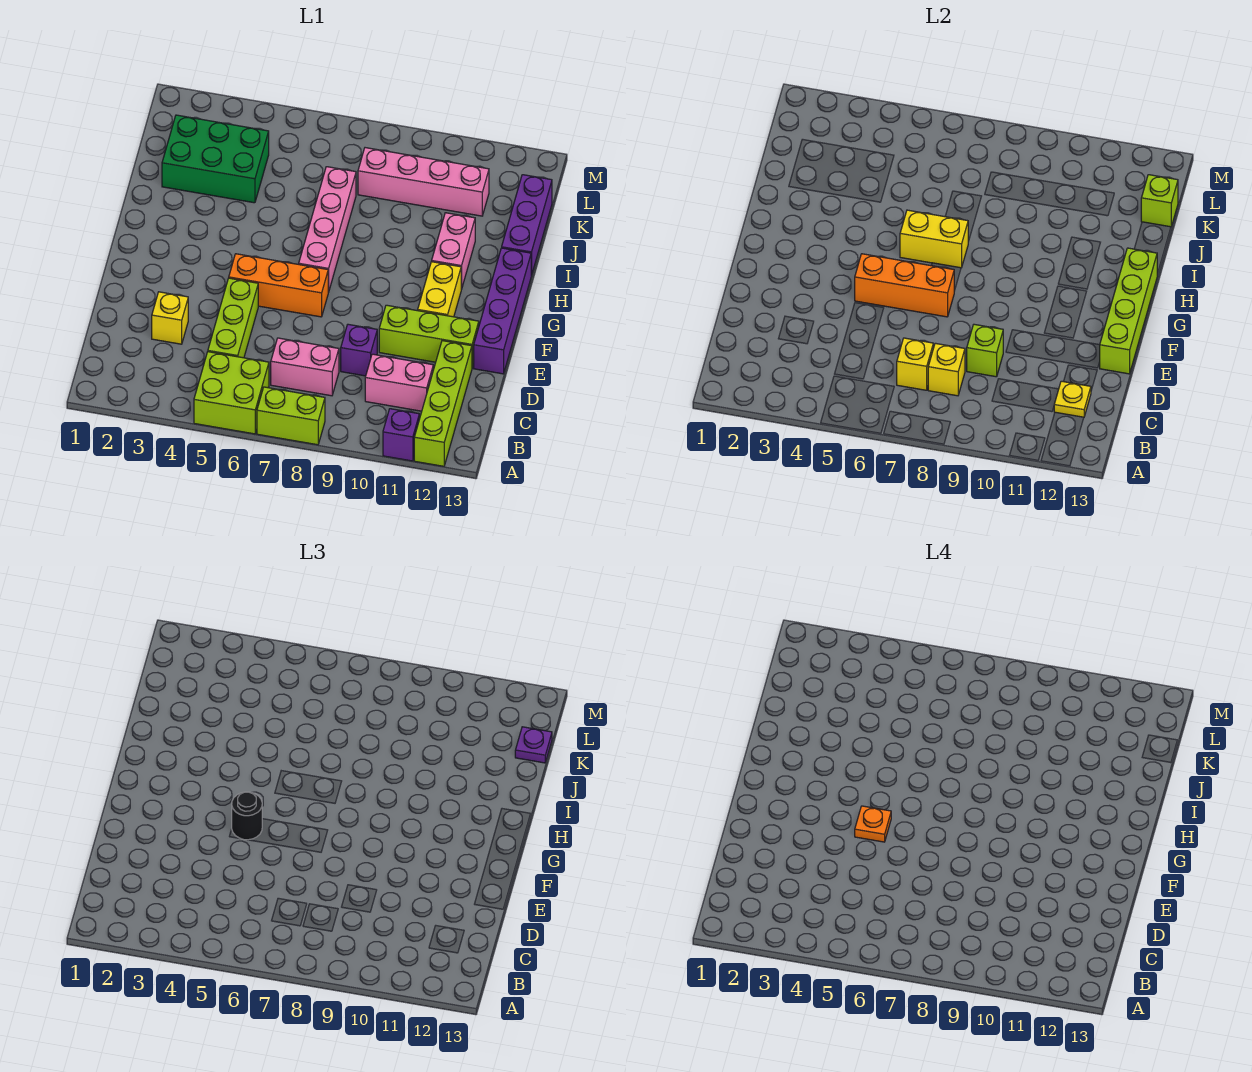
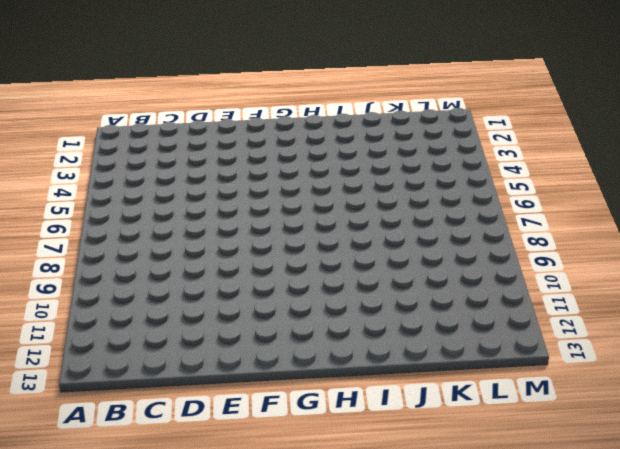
none -> lime 2x2 brick [194,352,269,434]
none -> lime 1x2 brick [257,387,325,445]
none -> purple 1x1 brick [383,409,419,461]

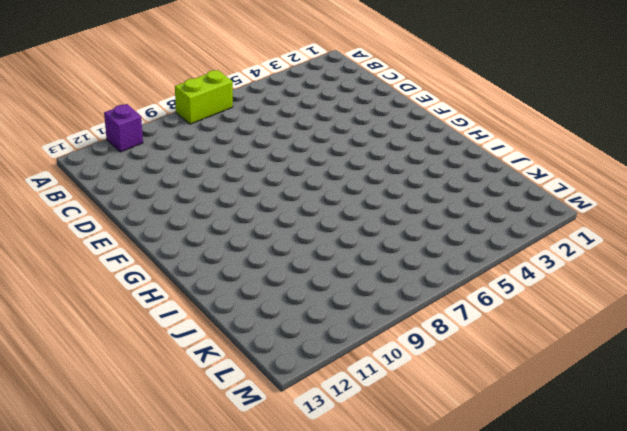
none -> lime 2x2 brick [194,352,269,434]
none -> lime 1x4 brick [414,341,472,466]
none -> lime 1x3 brick [208,278,258,358]

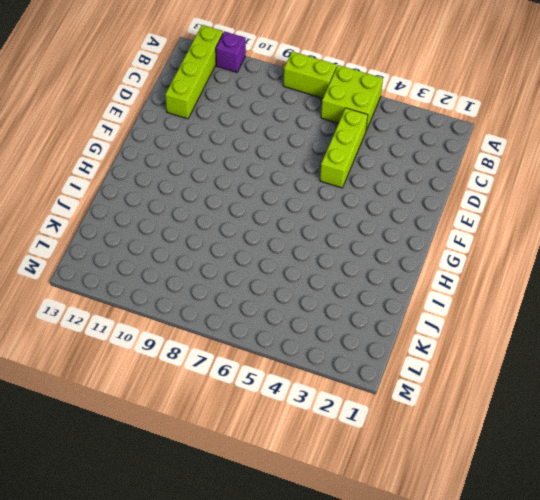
none -> pink 1x2 brick [271,338,339,396]
none -> pink 1x2 brick [365,354,433,411]
none -> yellow 1x1 brick [152,292,188,344]

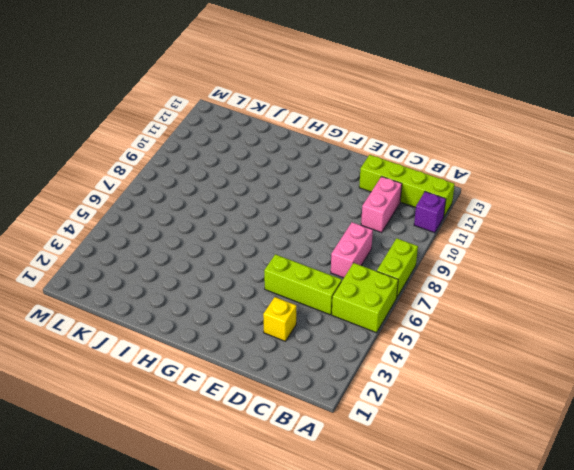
none -> purple 1x1 brick [341,324,377,376]
none -> lime 1x3 brick [379,305,479,367]
none -> purple 1x4 brick [474,248,531,374]

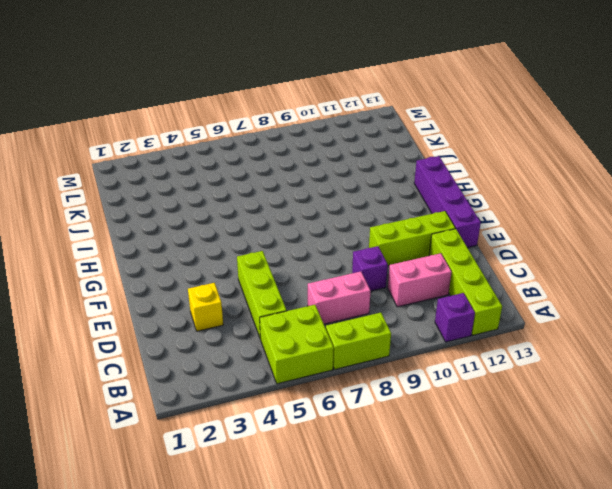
none -> orange 1x3 brick [229,254,328,317]
none -> yellow 1x2 brick [418,262,461,317]
none -> pink 1x4 brick [299,167,356,292]

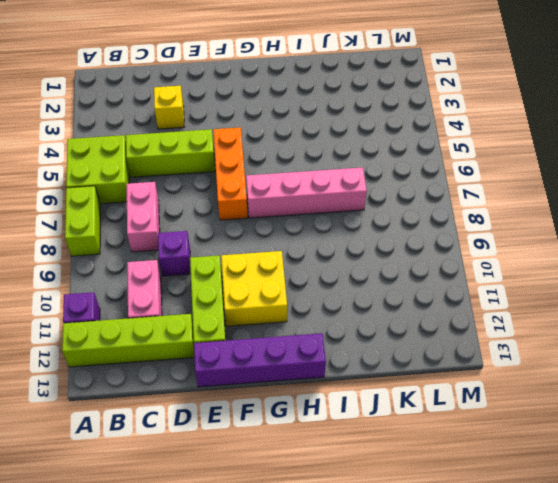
yellow 2x2 brick [221,251,287,326] -> yellow 1x2 brick [418,262,461,317]
none -> pink 1x2 brick [432,213,475,289]
none -> purple 1x3 brick [502,175,552,276]
none -> green 2x3 brick [162,115,269,203]

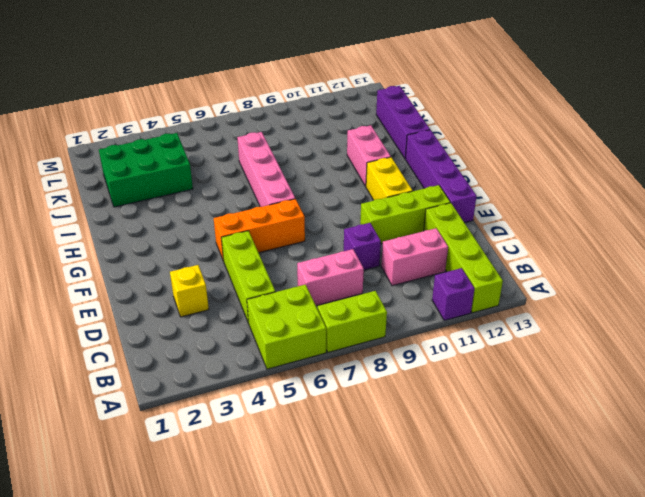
none -> pink 1x4 brick [358,148,489,216]
none -> yellow 1x1 brick [897,338,933,390]
none -> yellow 1x1 brick [928,343,965,396]

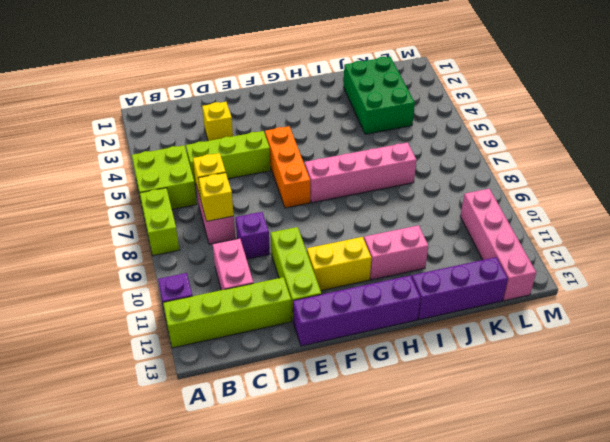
pink 1x4 brick [460,189,536,301] -> pink 1x4 brick moved to [358,148,489,216]
none -> yellow 1x1 plate [1054,381,1091,417]
none -> lime 1x1 brick [967,324,1003,377]
none -> lime 1x4 brick [1100,248,1157,374]

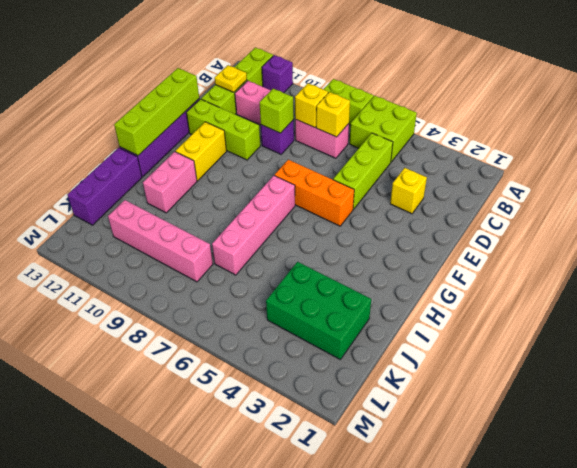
none -> orange 1x3 brick [855,254,954,317]
none -> yellow 1x2 brick [900,210,968,268]
none -> lime 1x1 brick [1141,175,1178,227]

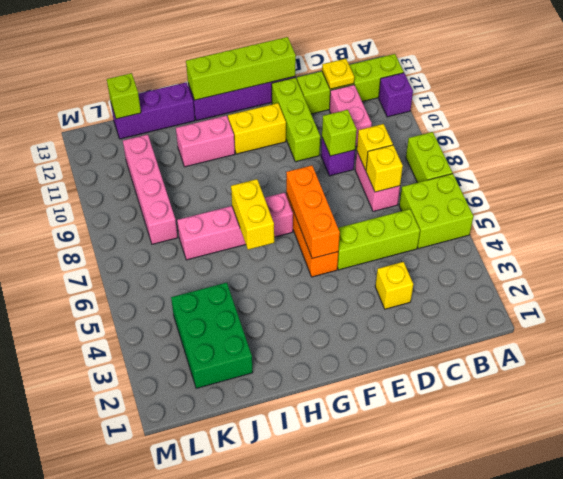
none -> black 1x1 round brick [232,792,262,840]
none -> purple 1x1 plate [515,727,552,763]
none -> orange 1x1 plate [855,806,891,842]

